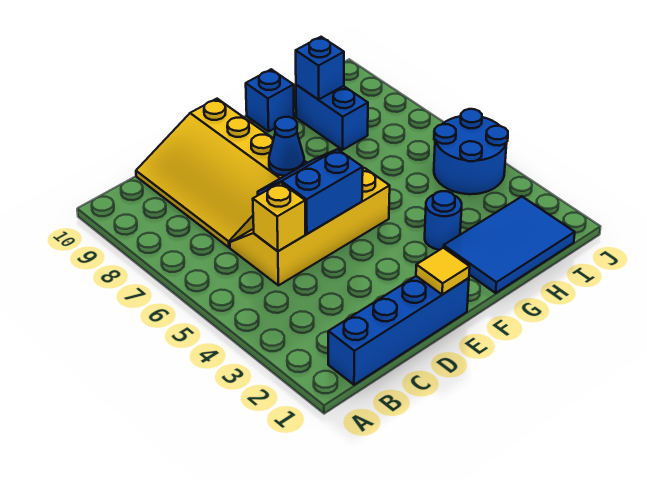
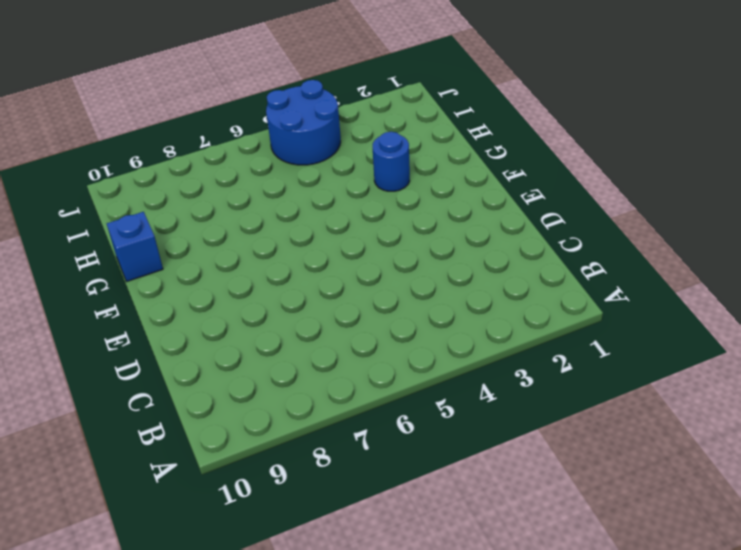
none -> blue 1x4 brick [328,276,469,385]
none -> yellow 2x4 slope [230,168,390,285]
none -> yellow 3x4 slope [136,99,307,247]

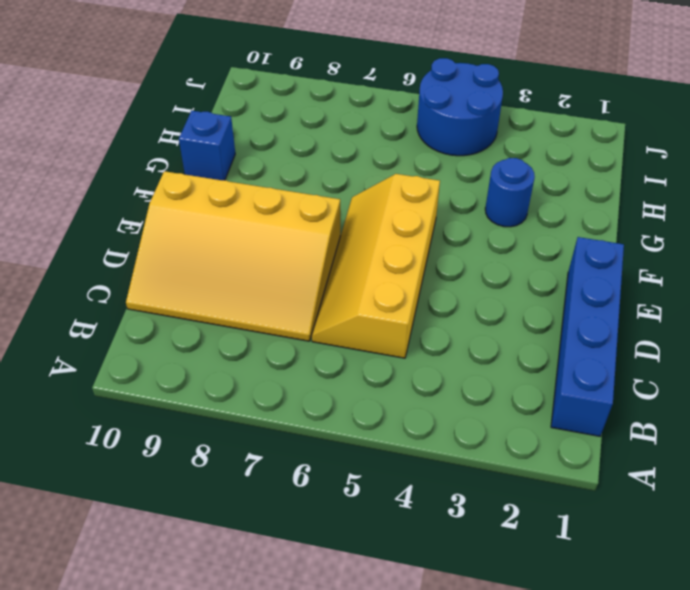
none -> blue 2x3 tile [444,197,575,293]
none -> blue 1x2 brick [296,85,368,150]
none -> yellow 1x1 brick [253,183,305,251]

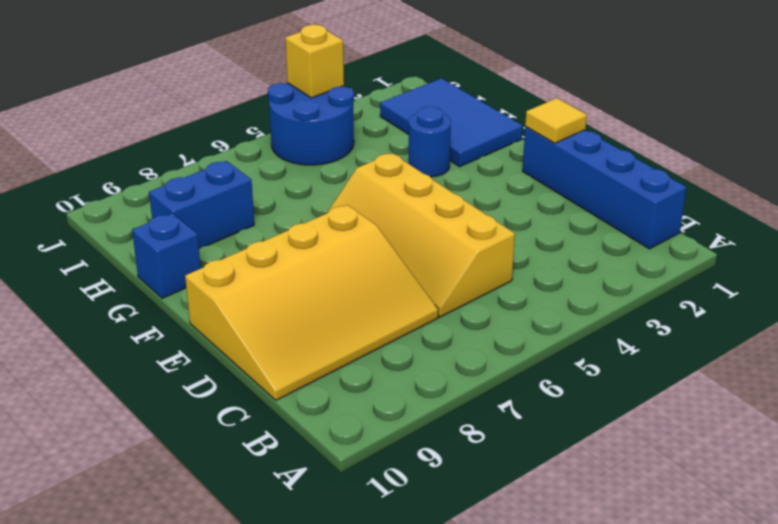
yellow 1x1 brick [285,25,344,98] -> yellow 1x1 brick moved to [253,183,305,251]
none -> blue 2x2 slope [258,149,363,234]
none -> blue 1x1 cone [269,117,304,176]
none -> blue 1x1 brick [296,37,344,100]

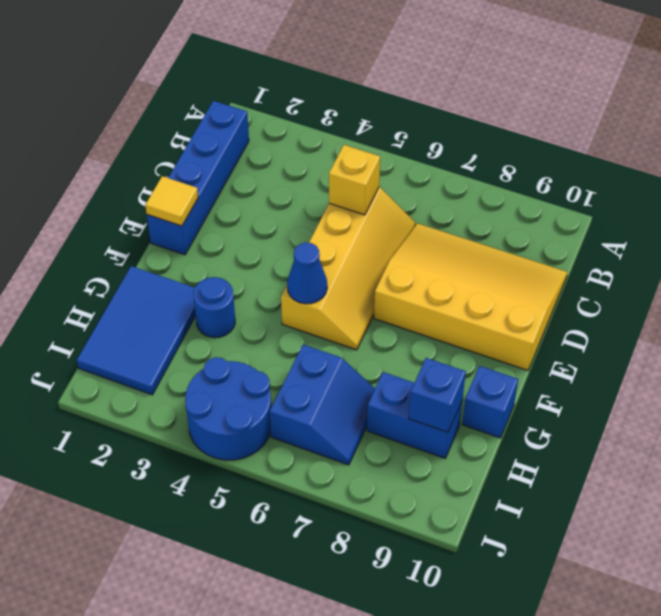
blue 1x1 cone [287,242,327,304] -> blue 1x1 cone moved to [269,117,304,176]
blue 2x2 slope [270,344,375,465] -> blue 2x2 slope moved to [258,149,363,234]

